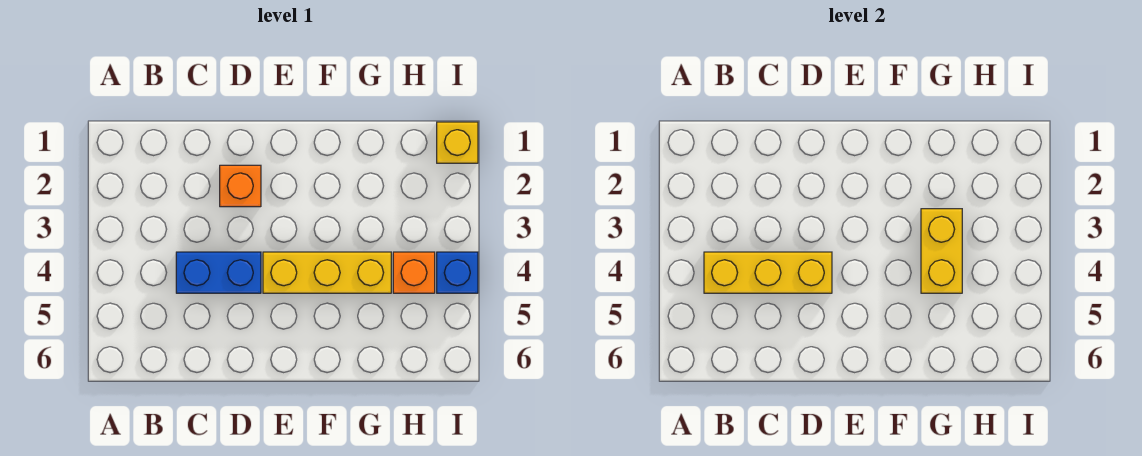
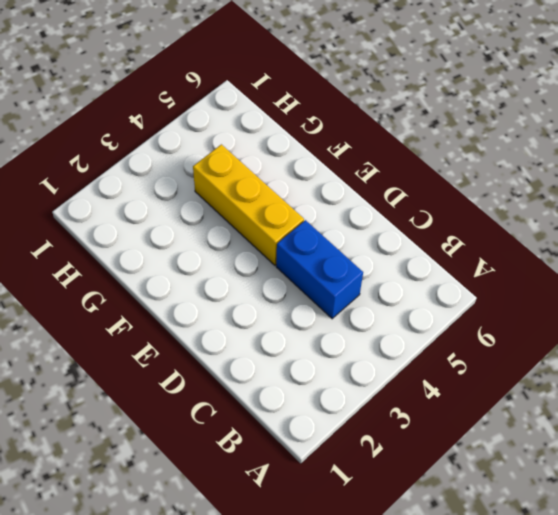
none -> orange 1x1 brick [220,165,261,207]
none -> orange 1x1 brick [393,252,435,293]

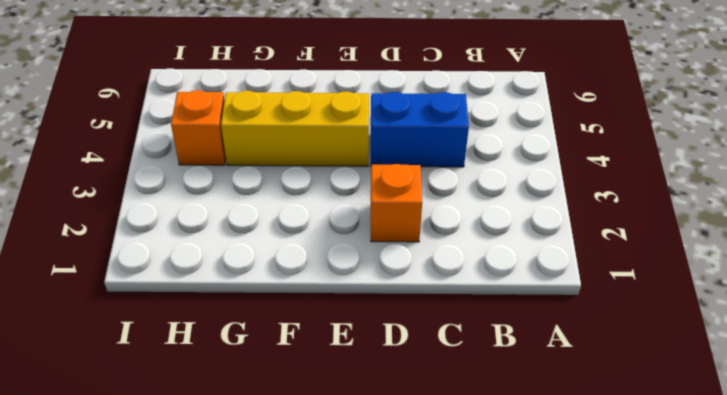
none -> yellow 1x1 brick [437,122,478,163]
none -> blue 1x1 brick [437,252,478,293]

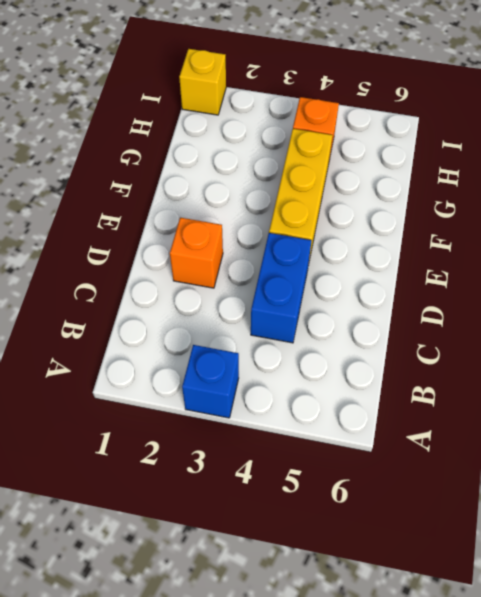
blue 1x1 brick [182,345,239,418] -> blue 1x1 brick moved to [437,252,478,293]
none -> yellow 1x3 brick [704,252,832,293]
none -> yellow 1x2 brick [921,209,962,293]

